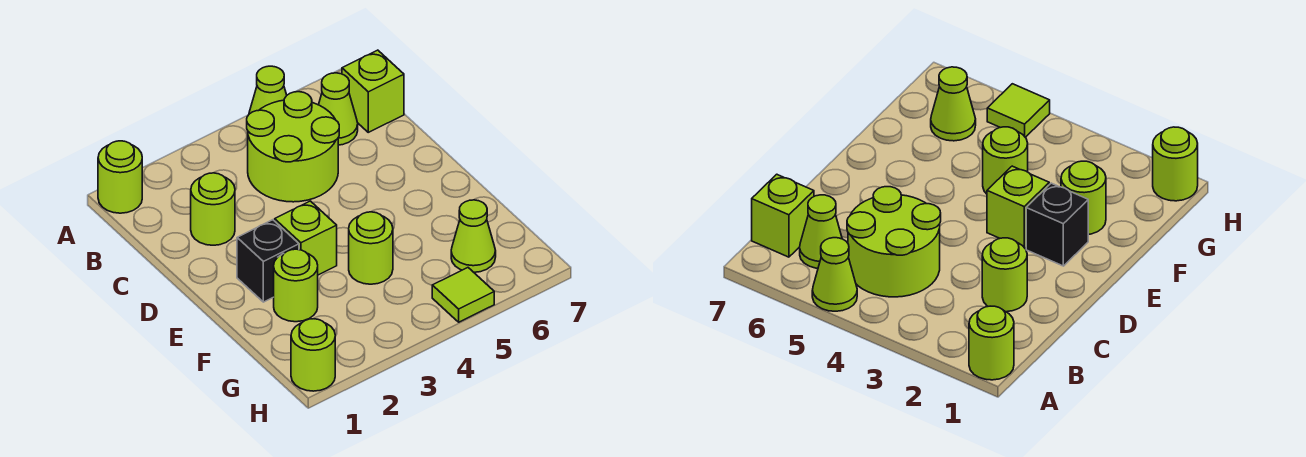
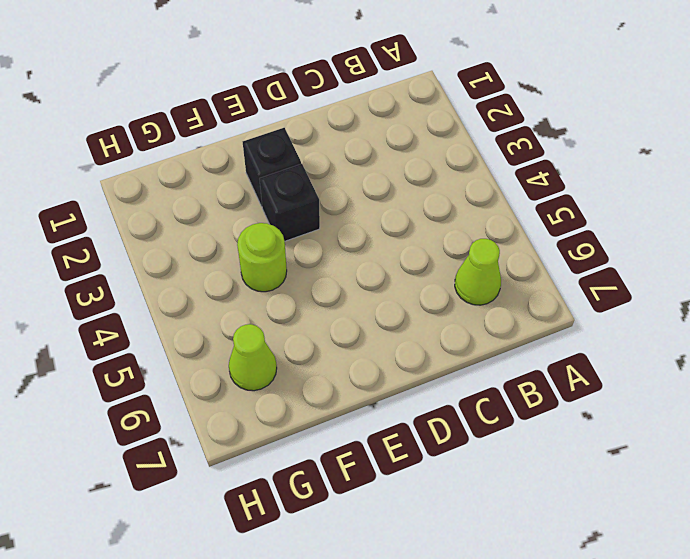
black 1x1 brick [259,164,320,241] -> lime 1x1 brick [275,201,337,275]
none -> lime 1x1 round brick [98,141,142,213]
none -> lime 1x1 cone [249,66,287,114]
none -> lime 2x2 round brick [247,92,339,202]

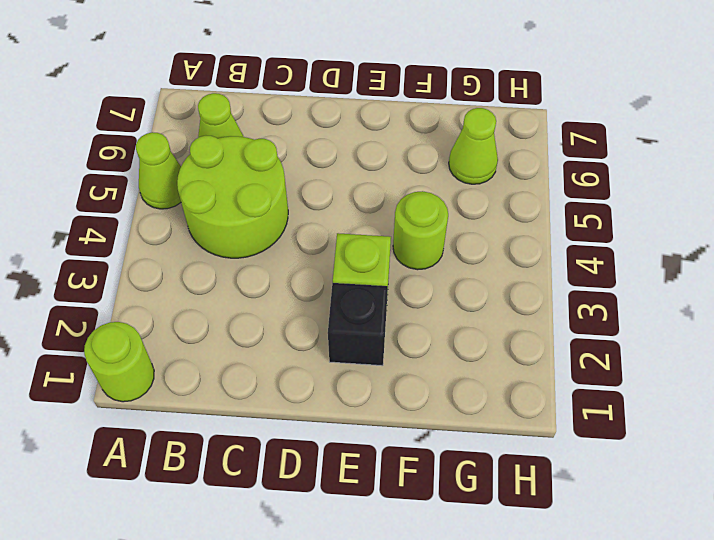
none -> lime 1x1 brick [342,50,404,132]
none -> lime 1x1 round brick [191,173,235,245]
none -> lime 1x1 round brick [274,249,318,322]

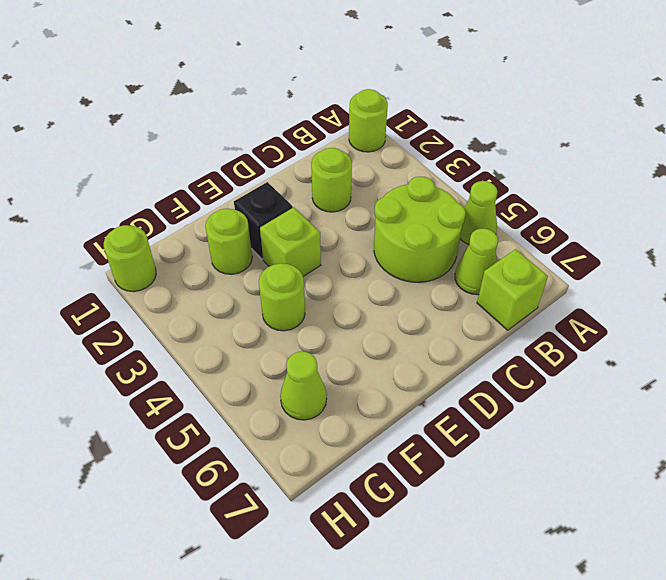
none -> lime 1x1 tile [432,268,494,322]

